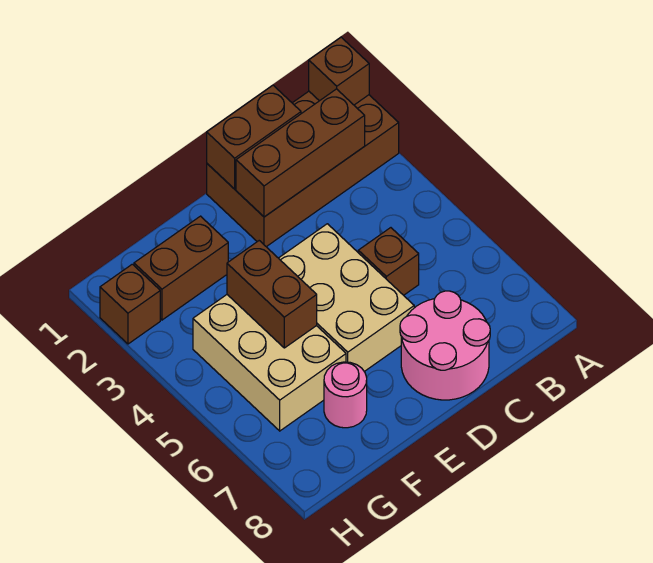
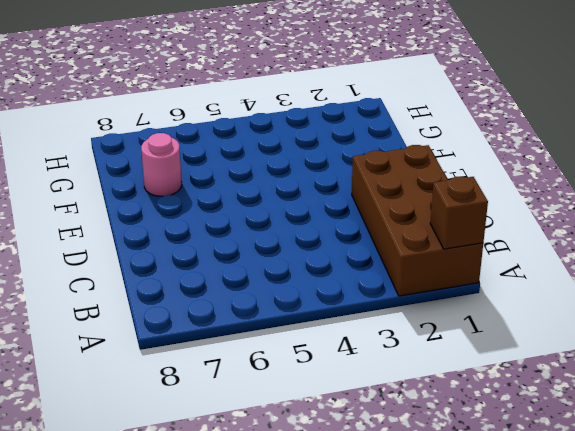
none -> brown 1x1 brick [358,228,419,295]
none -> pink 2x2 round brick [400,291,490,400]
none -> tan 2x3 brick [279,224,414,372]

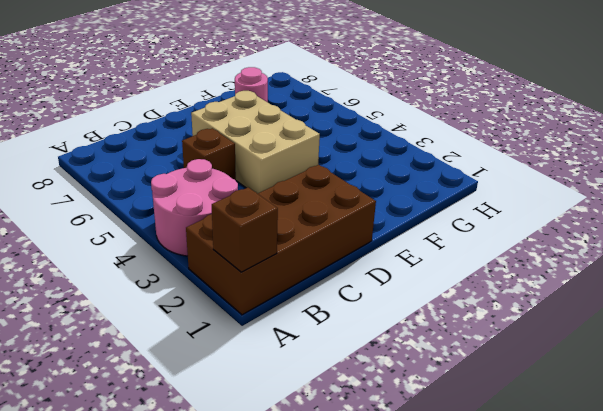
pink 2x2 round brick [151,159,238,256] -> pink 2x2 round brick moved to [400,291,490,400]
none -> brown 1x2 brick [134,216,228,320]
none -> tan 2x3 brick [193,295,346,431]
none -> brown 1x1 brick [100,264,160,344]

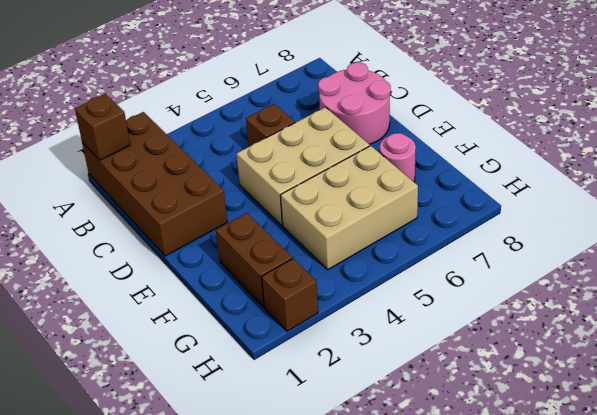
none -> brown 1x3 brick [236,89,365,217]
none -> brown 1x2 brick [207,85,301,189]
none -> brown 1x2 brick [227,241,317,348]

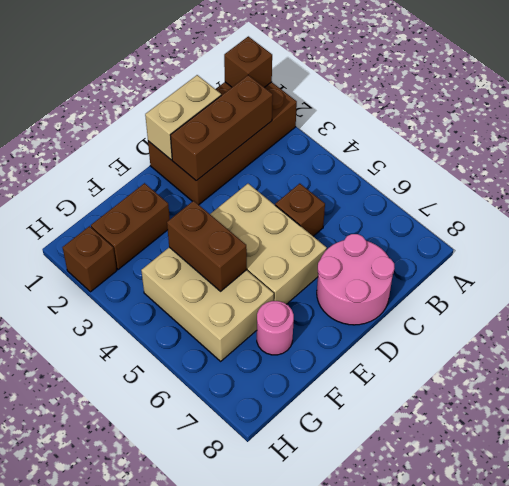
tan 1x2 brick [145,75,221,160] -> brown 1x2 brick [207,85,301,189]

